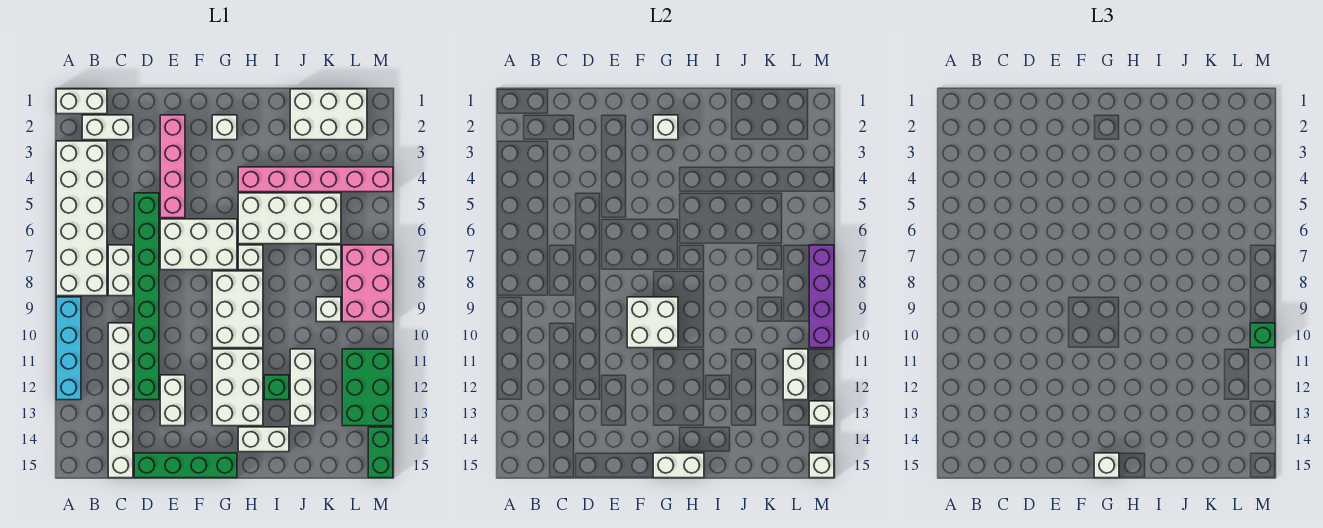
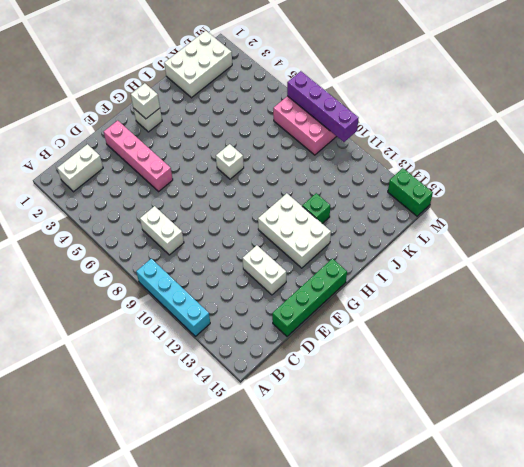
none -> white 1x2 brick [56,89,107,114]
none -> white 2x6 brick [56,141,107,296]
none -> white 1x6 brick [108,323,133,478]
none -> green 1x8 brick [134,193,159,400]

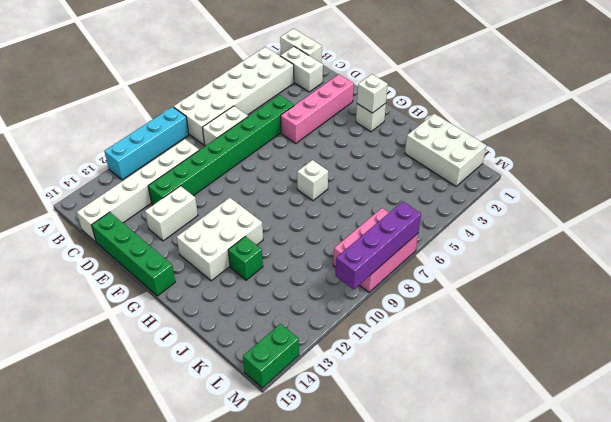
none -> white 2x3 brick [160,219,237,270]
none -> white 2x3 brick [212,271,263,348]
none -> pink 1x6 brick [238,167,393,192]
none -> white 2x4 brick [238,193,341,244]

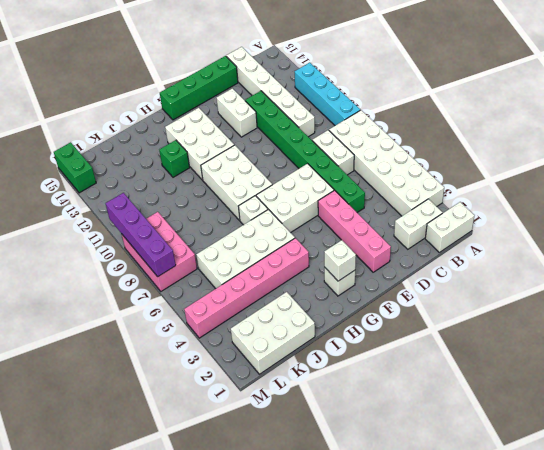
none -> white 1x2 brick [238,427,289,452]
none -> white 1x3 brick [290,349,315,426]
none -> white 1x1 brick [316,245,341,270]
none -> white 1x1 brick [316,297,341,322]

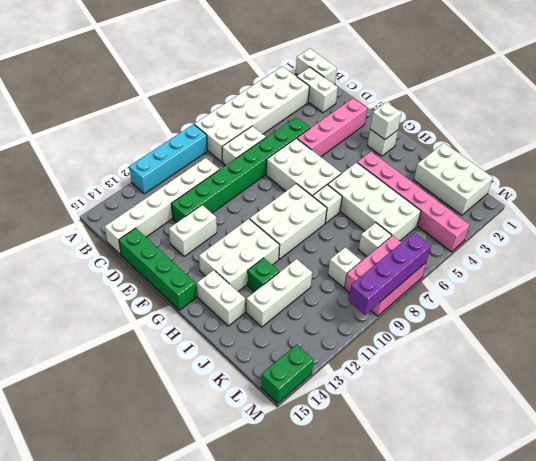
none -> green 2x3 brick [342,349,393,426]
none -> white 2x2 brick [627,297,678,348]
none -> white 1x2 brick [653,453,704,478]
none -> white 1x2 brick [783,349,808,400]

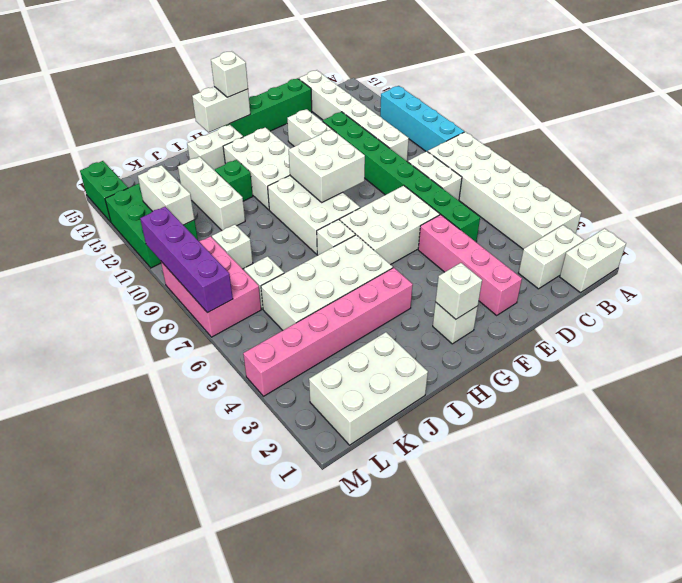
none -> white 1x1 brick [809,401,834,426]
none -> white 1x1 brick [809,453,834,478]
none -> green 1x1 brick [1250,323,1275,348]

